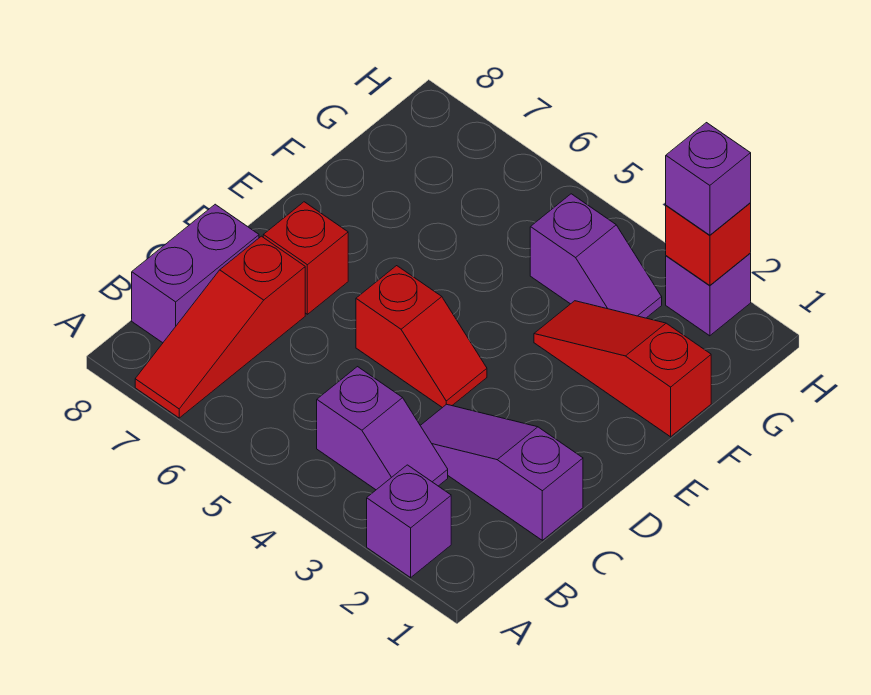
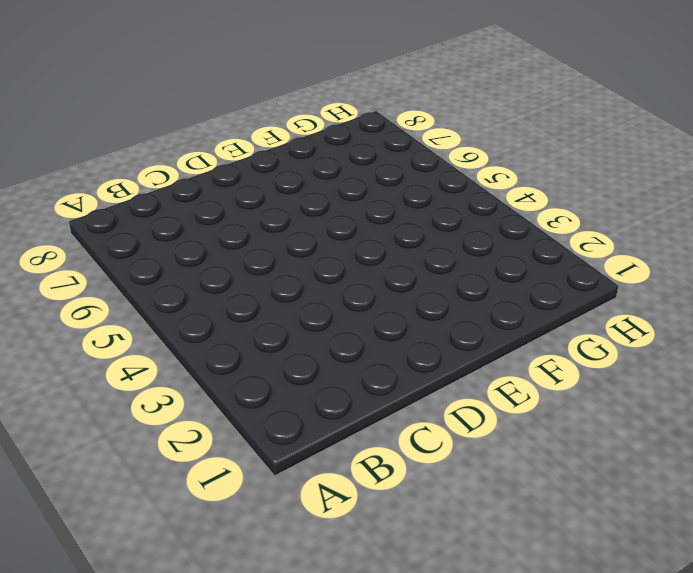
none -> purple 1x1 brick [367,465,451,578]
none -> red 1x3 slope [135,236,305,418]
none -> purple 1x2 slope [317,367,448,490]

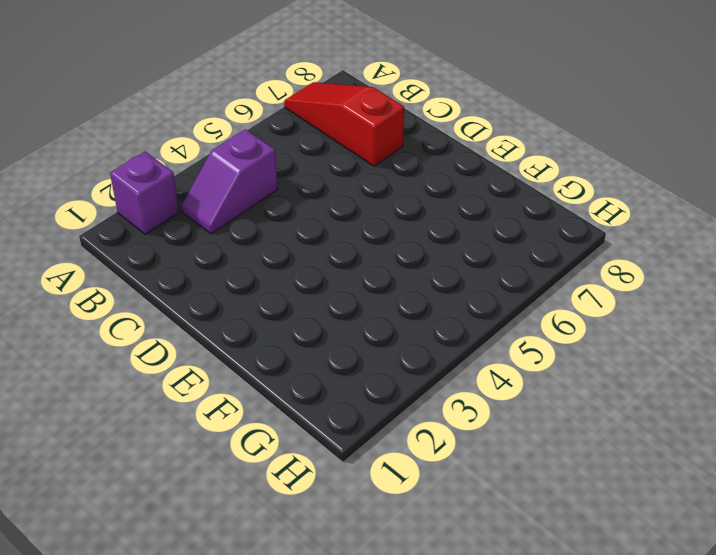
none -> purple 1x2 brick [132,204,259,343]
none -> purple 1x3 slope [420,404,583,540]
none -> red 1x2 slope [356,266,487,408]

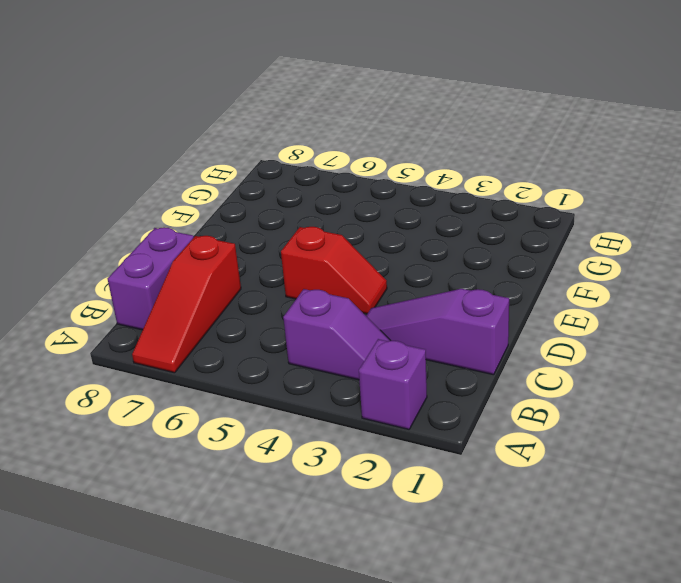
none -> red 1x1 brick [263,202,348,314]
none -> red 1x3 slope [534,301,711,437]
none -> purple 1x2 slope [530,194,662,318]

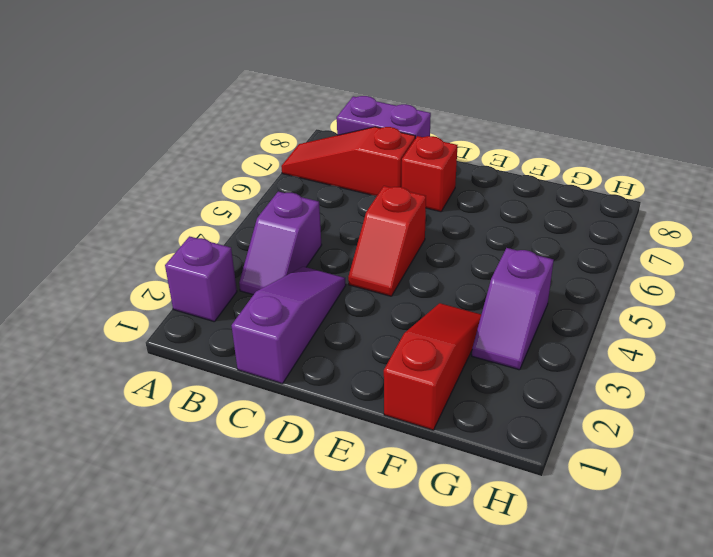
none -> purple 1x1 brick [666,254,751,336]
none -> red 1x1 brick [666,203,751,285]
none -> purple 1x1 brick [666,123,751,235]

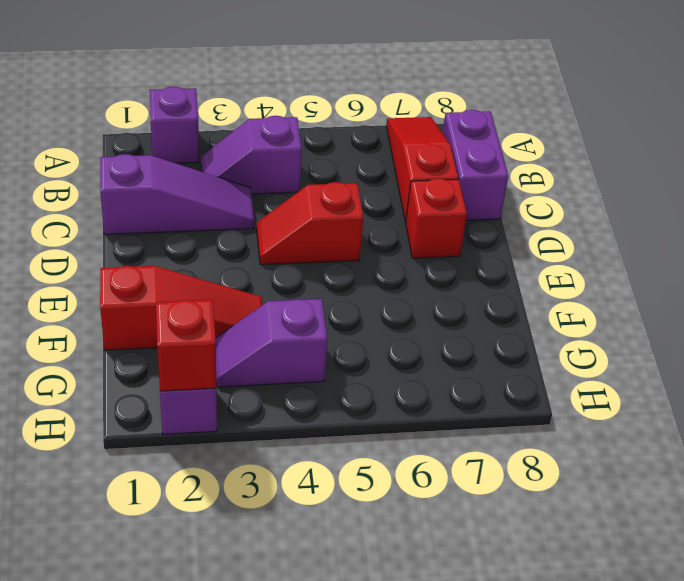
none -> purple 1x1 brick [666,123,751,235]

